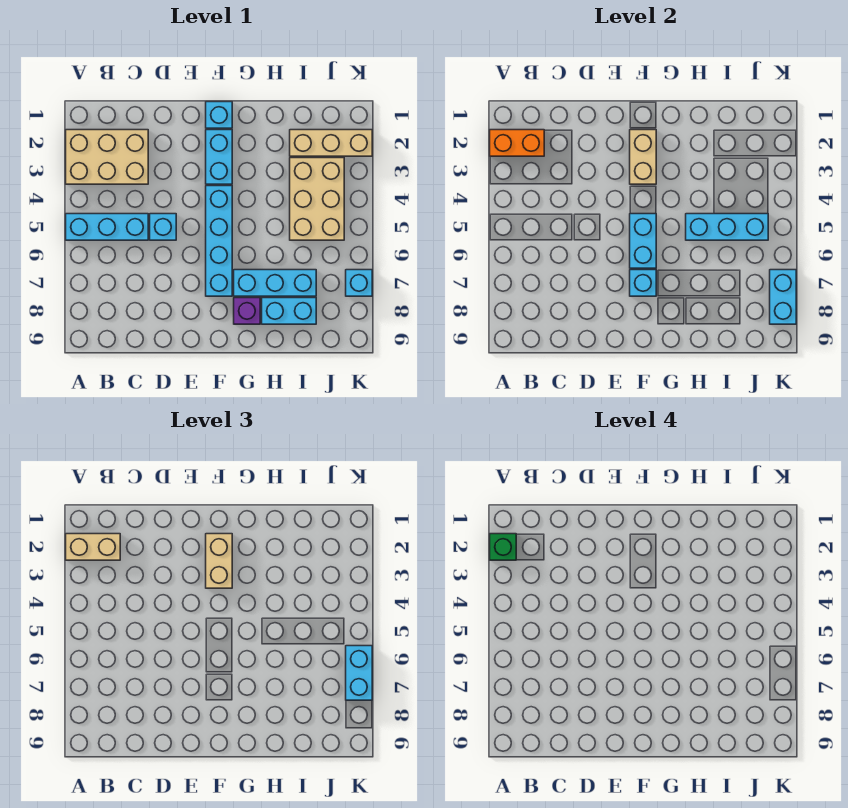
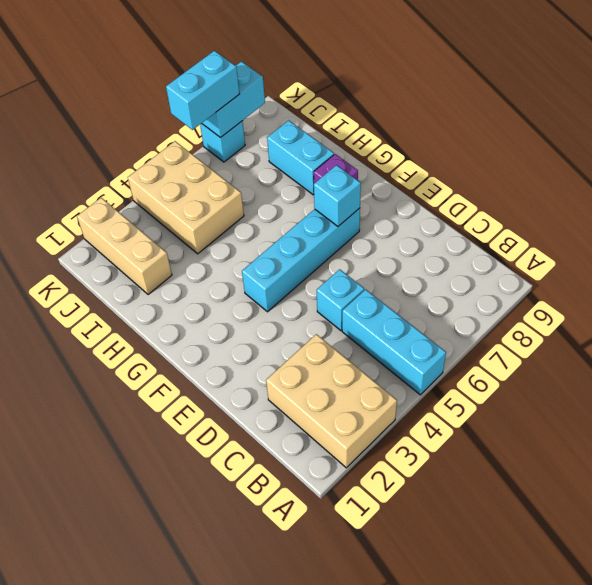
tan 2x3 brick [128,141,244,254] -> tan 2x3 brick turned to [290,158,344,240]
none -> cyan 1x1 brick [206,102,232,128]
none -> cyan 1x2 brick [206,130,232,184]
none -> cyan 1x3 brick [234,270,316,296]

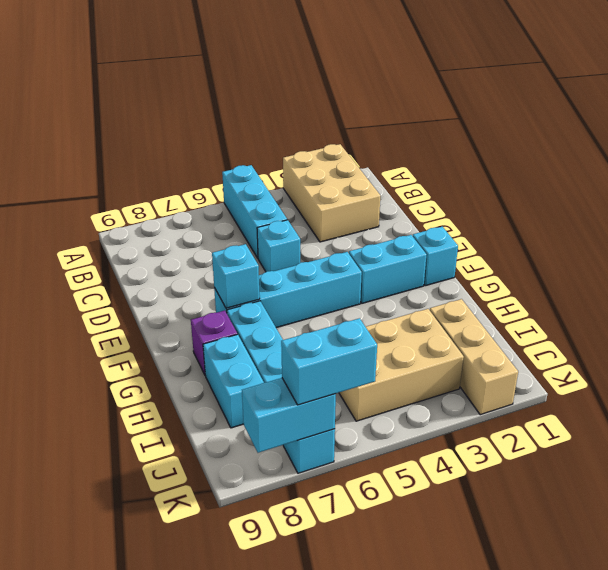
none -> orange 1x2 brick [490,130,544,156]
none -> tan 1x2 brick [630,130,656,184]
none -> cyan 1x2 brick [630,214,656,268]

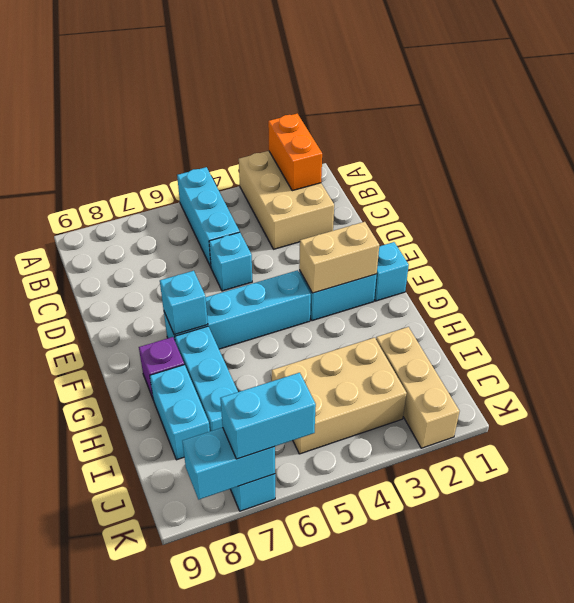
none -> cyan 1x2 brick [630,214,656,268]
none -> cyan 1x3 brick [686,214,768,240]
none -> tan 1x2 brick [66,534,120,560]

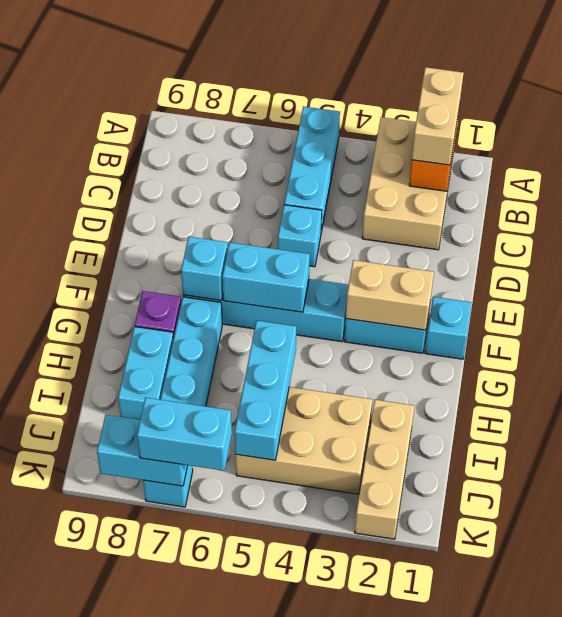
none -> tan 1x2 brick [206,534,232,588]
none -> green 1x1 brick [490,534,516,560]

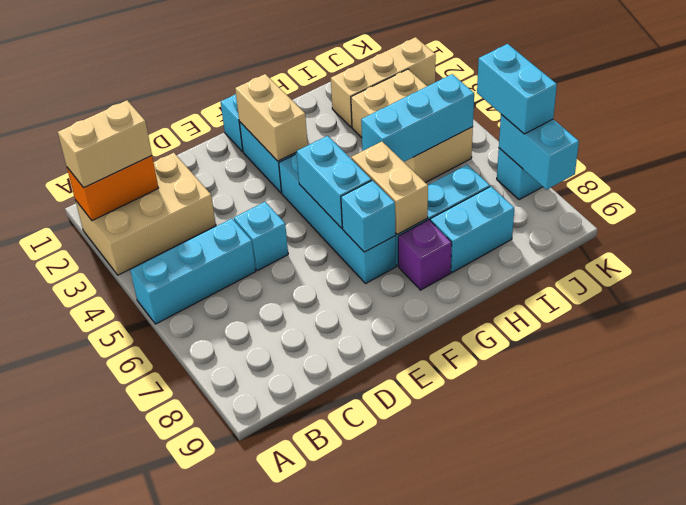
tan 1x2 brick [351,142,428,235] -> tan 1x2 brick moved to [206,534,232,588]
none -> green 1x1 brick [490,534,516,560]

